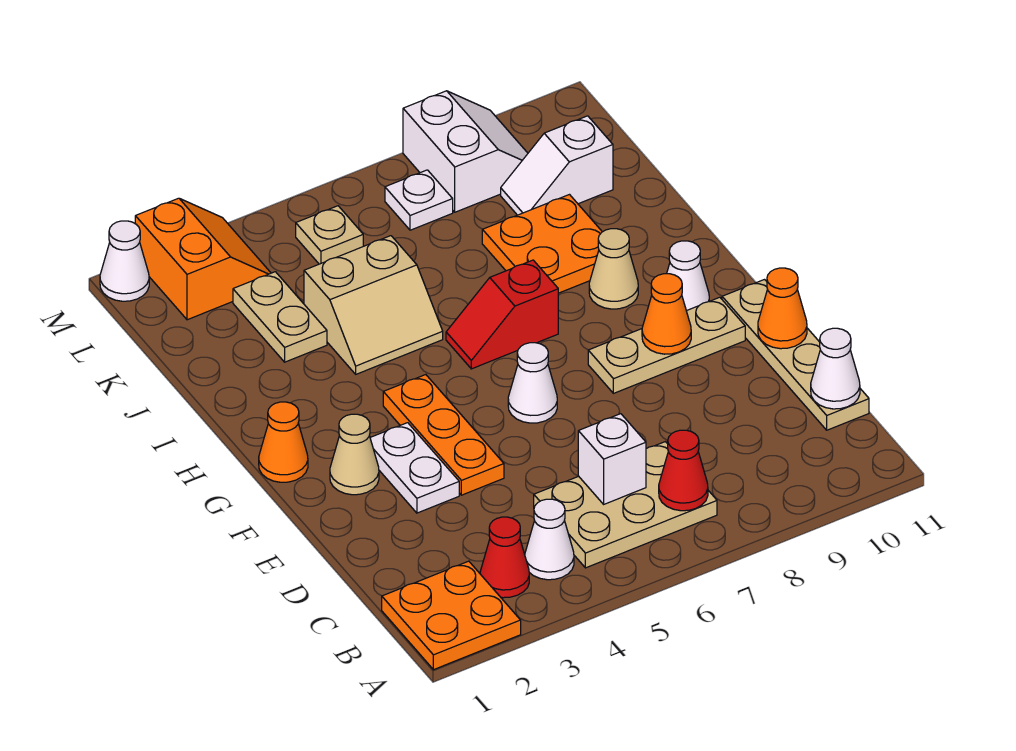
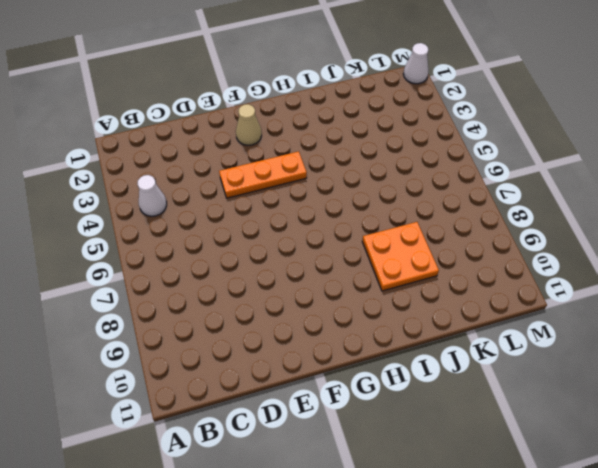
none -> orange 2x2 plate [382,561,521,670]
none -> red 1x1 cone [480,517,529,598]
none -> tan 2x3 plate [534,442,717,568]

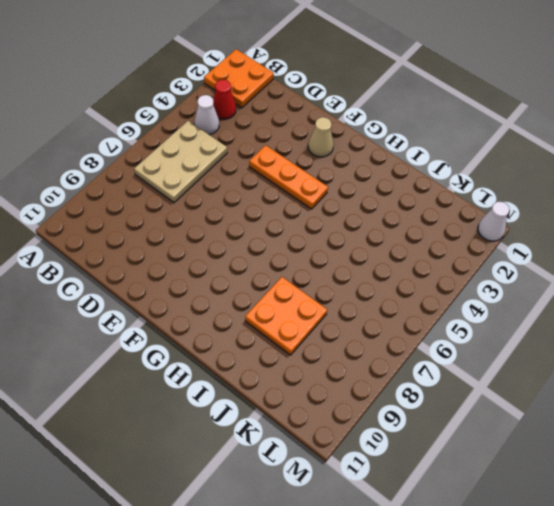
none -> tan 1x4 plate [722,280,869,430]
none -> white 1x2 plate [370,423,459,513]
none -> white 1x1 cone [508,343,557,423]

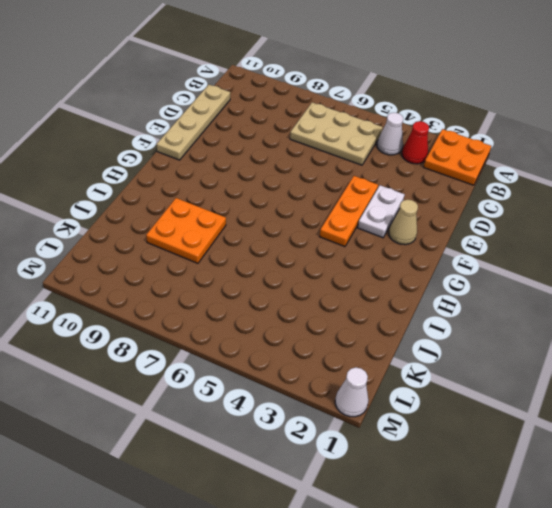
none -> white 1x1 cone [508,343,557,423]
none -> tan 1x3 plate [588,297,745,393]
none -> orange 1x1 cone [259,402,308,482]

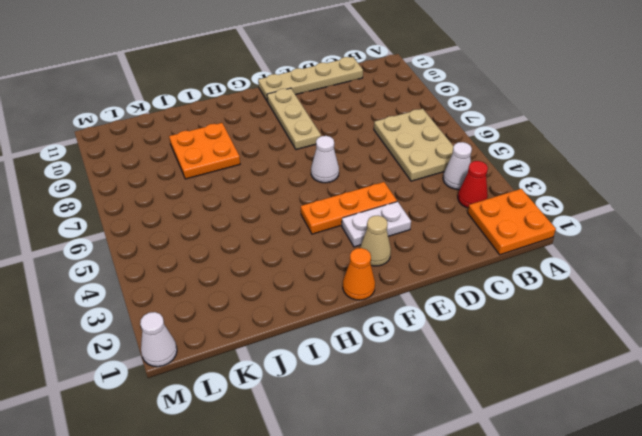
none -> white 1x1 cone [667,241,709,311]
none -> red 1x2 slope [446,260,558,369]
none -> tan 1x1 cone [589,229,638,309]

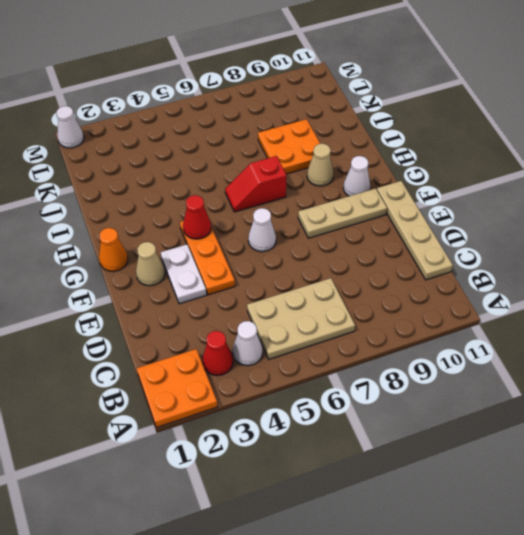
red 1x1 cone [183,195,211,239] -> red 1x1 cone moved to [659,430,708,511]
none -> tan 2x2 slope [304,236,443,374]
none -> tan 1x2 plate [233,272,327,362]
none -> white 1x2 slope [501,116,613,215]

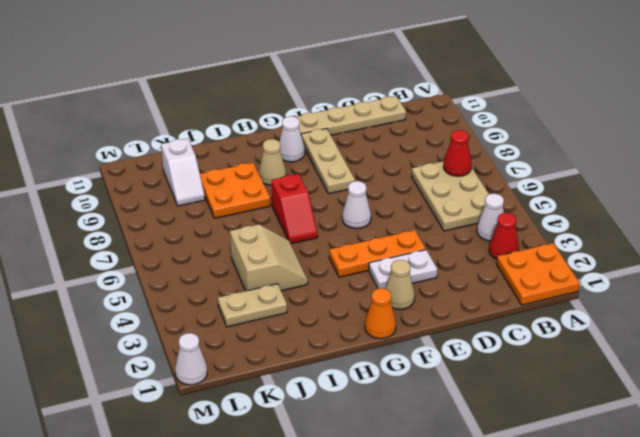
none -> orange 2x2 slope [135,198,271,320]
none -> tan 1x1 plate [296,206,363,264]
none -> white 1x1 plate [385,170,453,230]

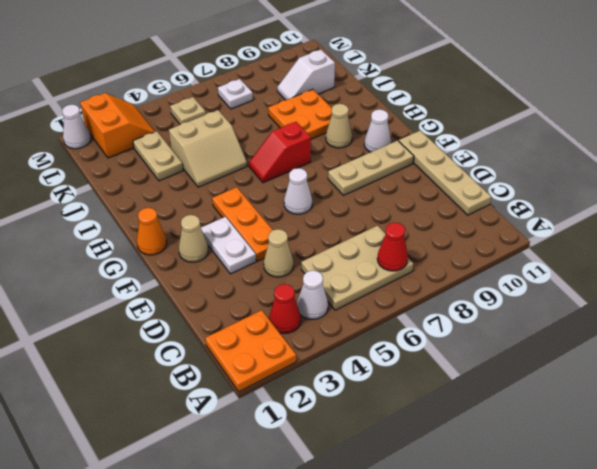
tan 1x1 cone [264,229,294,277] -> none
none -> white 2x2 slope [403,91,528,212]
none -> white 1x1 brick [578,414,646,504]
none -> white 1x1 cone [811,328,860,409]

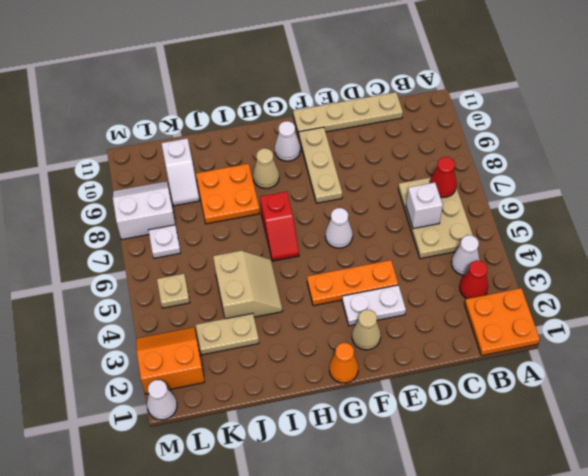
none -> white 1x1 cone [811,328,860,409]
none -> orange 1x1 cone [758,268,807,349]
none -> orange 1x1 cone [642,274,691,354]

